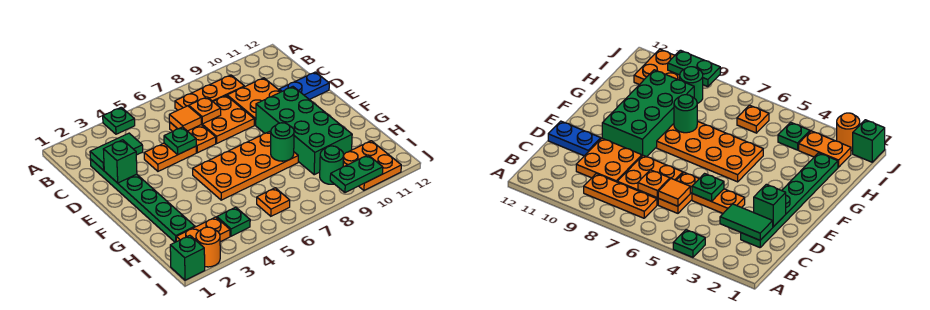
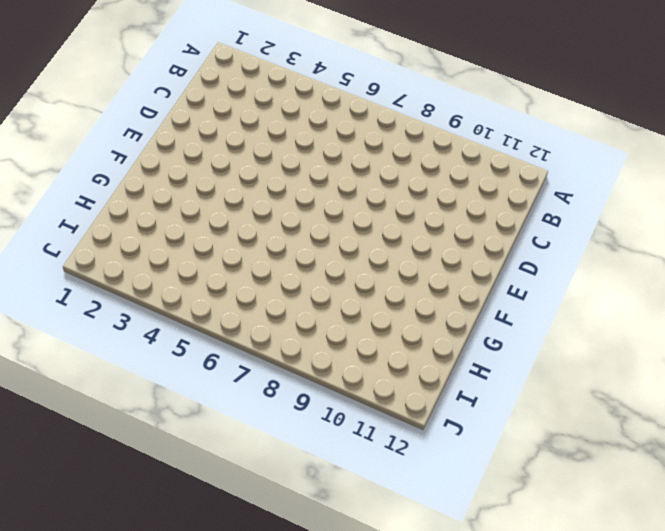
none -> green 1x1 plate [103,107,135,134]
none -> orange 1x3 plate [175,75,244,110]
none -> green 1x6 plate [90,159,195,242]

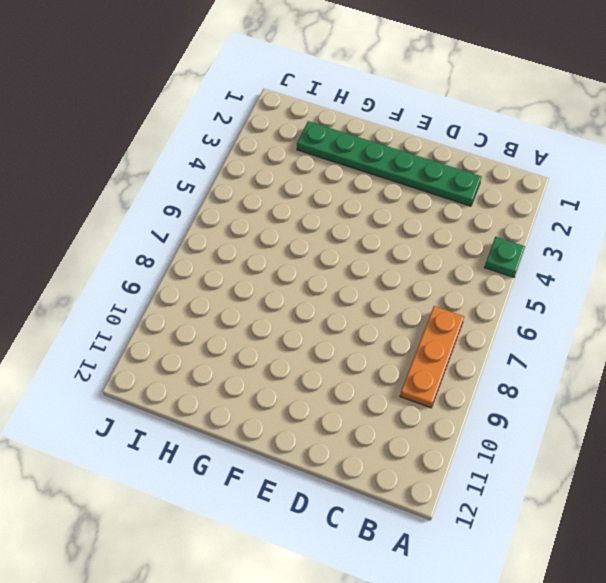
none -> orange 1x2 plate [170,123,216,153]
none -> orange 2x2 plate [201,96,254,143]
none -> orange 2x2 plate [227,78,281,125]

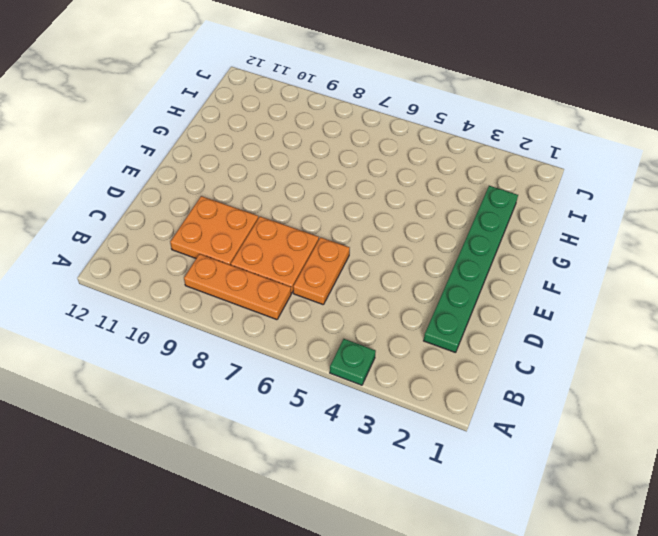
none -> orange 1x2 plate [144,143,196,171]
none -> blue 1x2 plate [279,72,329,100]
none -> green 2x4 brick [256,87,352,175]

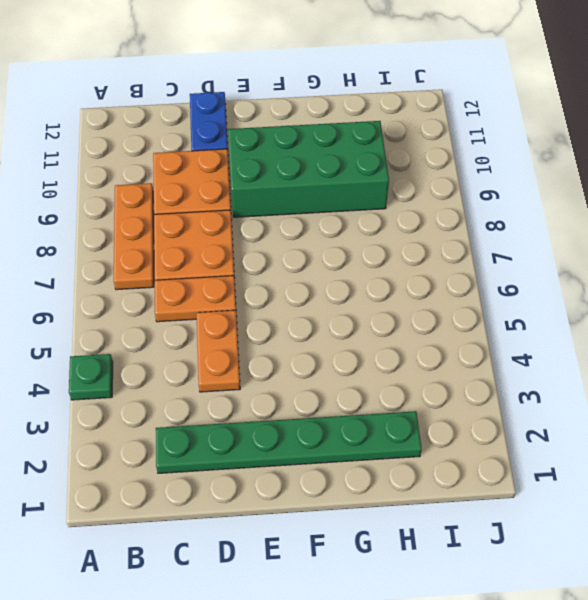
none -> orange 2x4 plate [193,132,298,200]
none -> orange 1x2 plate [176,217,230,242]
none -> green 1x1 plate [217,207,250,236]

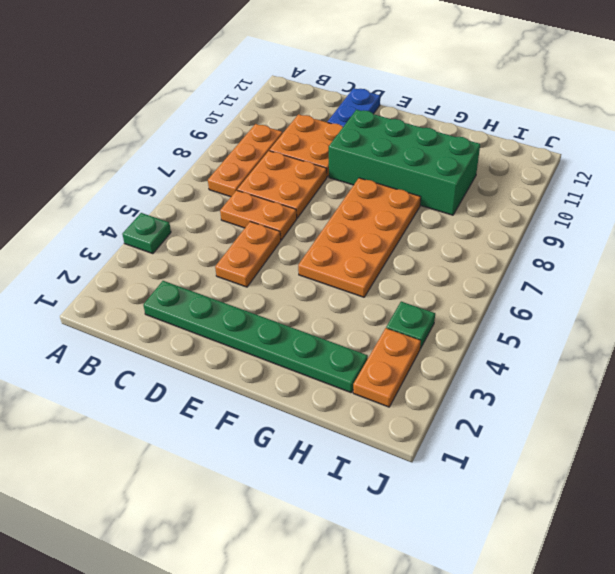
none -> orange 1x1 plate [257,188,290,216]
none -> green 1x1 round brick [320,146,344,184]
none -> orange 2x2 plate [343,141,401,190]

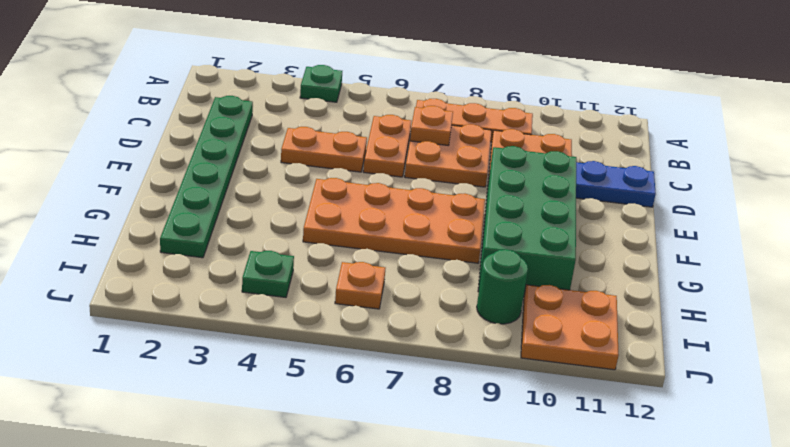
none -> orange 1x2 plate [176,217,230,242]
none -> green 1x1 brick [170,235,205,280]
none -> orange 1x1 round brick [196,227,220,267]

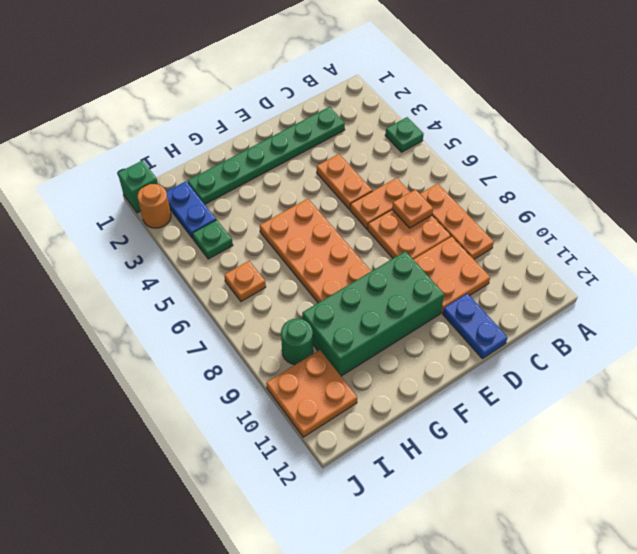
blue 1x2 plate [166,181,216,238] -> orange 1x2 plate [176,217,230,242]
none -> green 1x2 tile [90,133,143,170]
none -> orange 1x1 tile [169,106,201,131]
none -> green 1x1 brick [103,140,137,183]

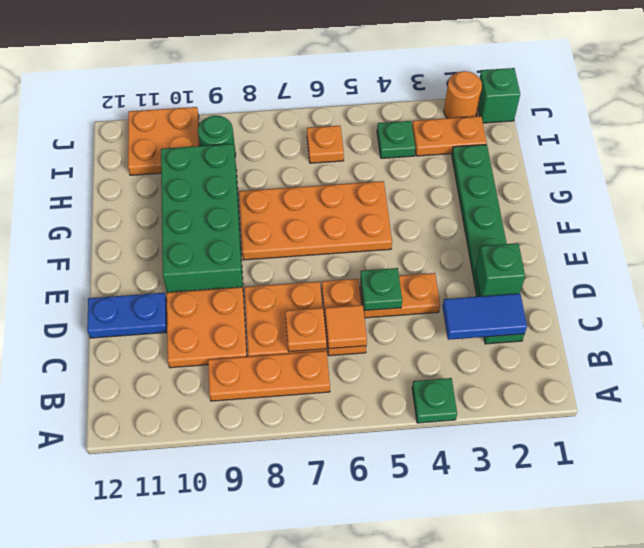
blue 1x2 tile [442,294,527,340] -> green 1x2 tile [90,133,143,170]
none -> green 1x1 round brick [271,123,294,161]
none -> green 1x2 plate [330,155,383,193]

